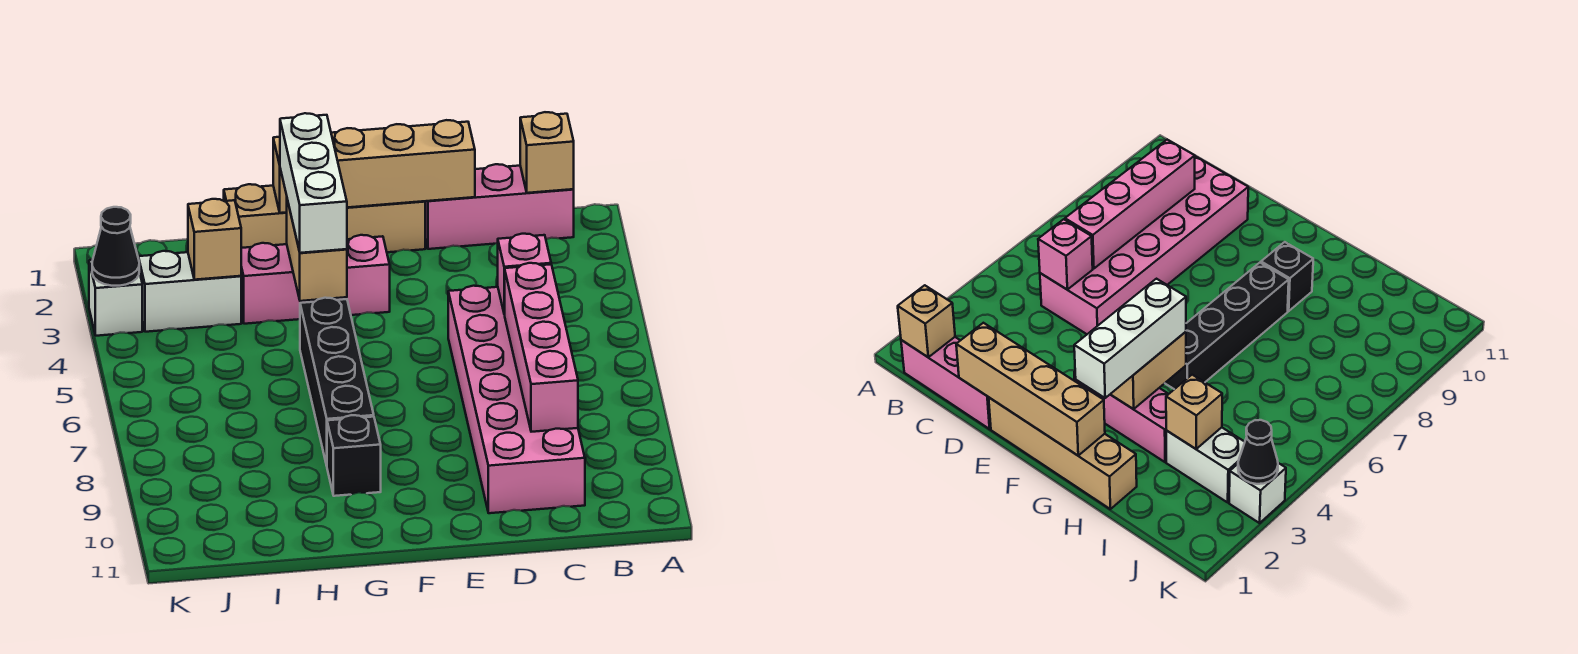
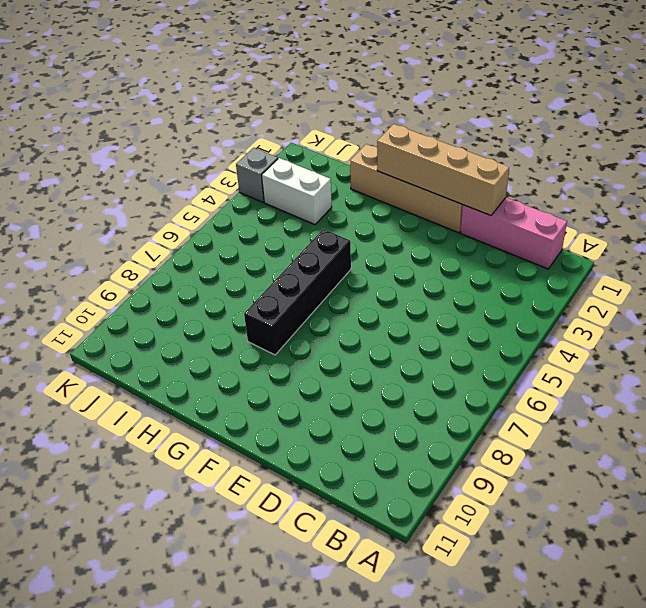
grey 1x1 brick [236,148,278,202] -> white 1x1 brick [89,260,142,336]
none -> pink 2x6 brick [448,286,585,513]
none -> pink 1x3 brick [241,235,390,324]
none -> black 1x1 brick [327,415,381,496]

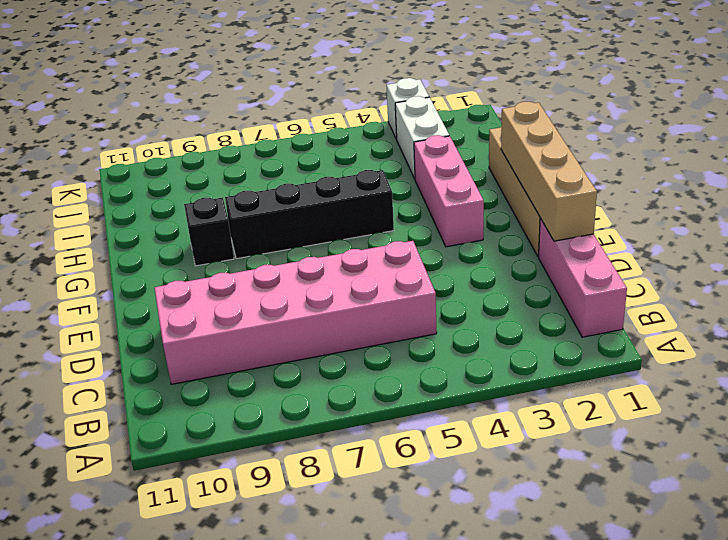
none -> tan 1x1 brick [520,112,574,193]
none -> pink 1x1 brick [498,234,551,314]
none -> pink 1x4 brick [505,263,578,432]

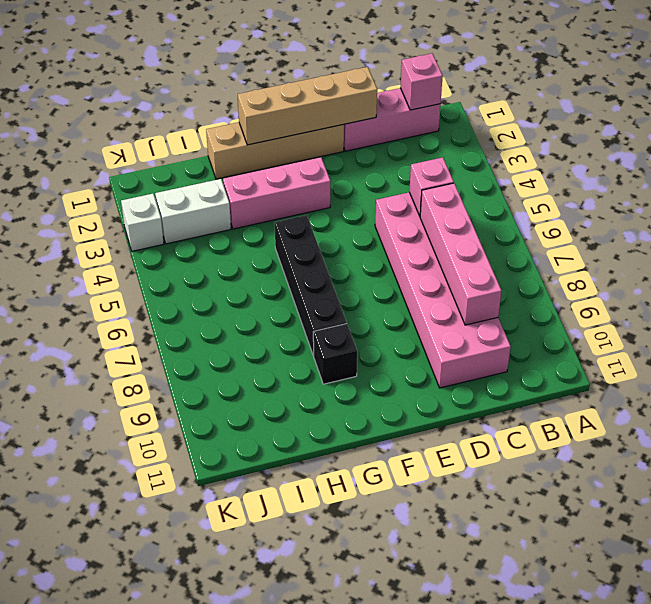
pink 1x1 brick [401,53,443,110] -> tan 1x1 brick [520,112,574,193]
none -> tan 1x2 brick [287,200,347,301]
none -> tan 1x1 brick [188,199,241,280]
none -> black 1x1 cone [92,207,139,286]

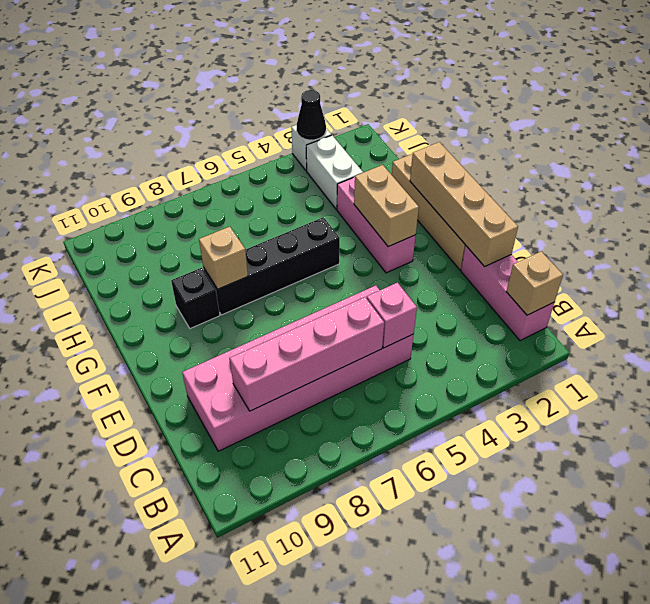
tan 1x2 brick [354,165,419,247] -> tan 1x2 brick turned to [287,200,347,301]
tan 1x1 brick [199,227,248,289] -> tan 1x1 brick moved to [188,199,241,280]
none -> white 1x3 brick [280,113,347,253]

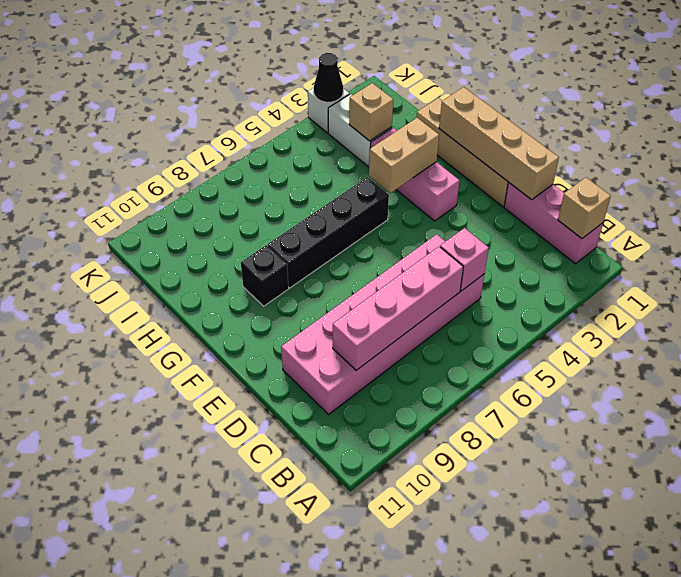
none -> white 1x3 brick [280,113,347,253]

